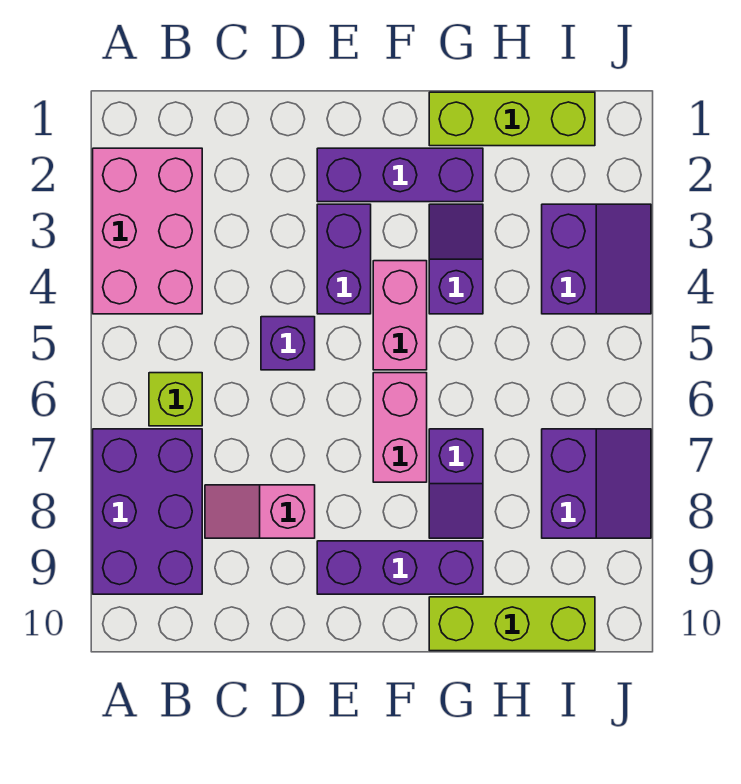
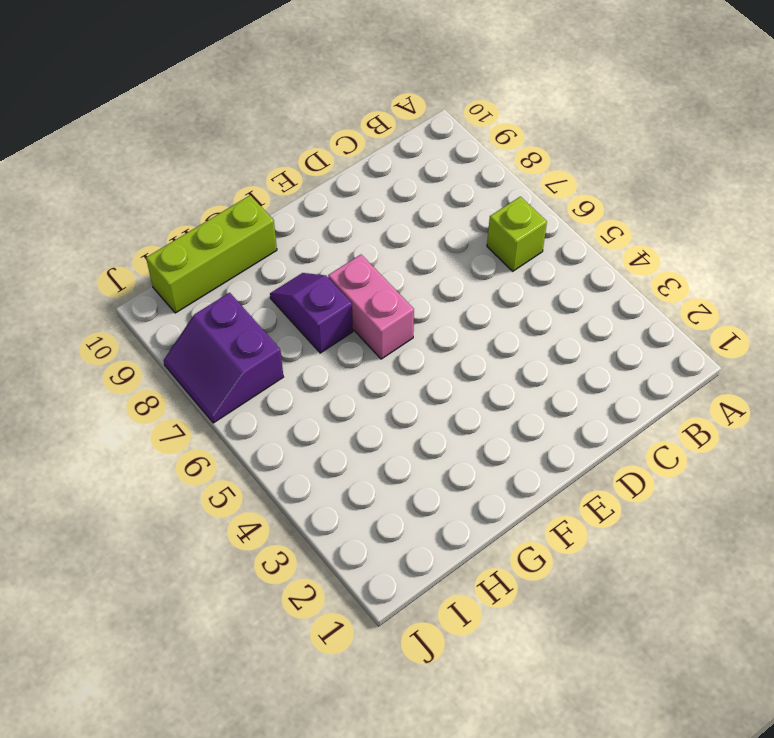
none -> pink 2x3 brick [93,148,202,314]
none -> purple 2x3 brick [93,429,202,594]
none -> pink 1x2 slope [205,485,315,538]

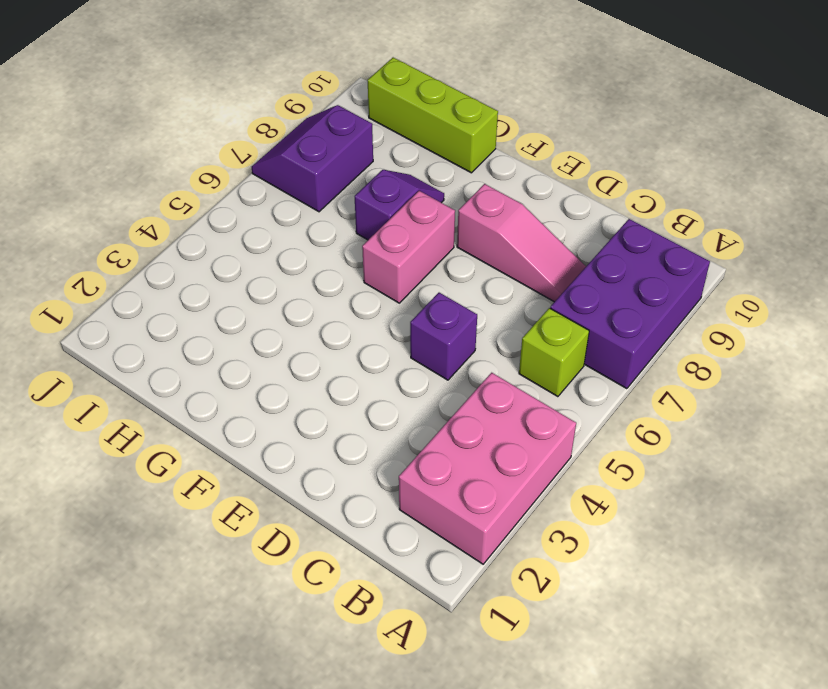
pink 1x3 slope [457,184,586,302] -> pink 1x2 slope [205,485,315,538]
none -> purple 1x3 brick [317,148,483,202]
none -> purple 1x2 brick [317,204,371,314]
none -> purple 1x3 brick [317,541,483,594]

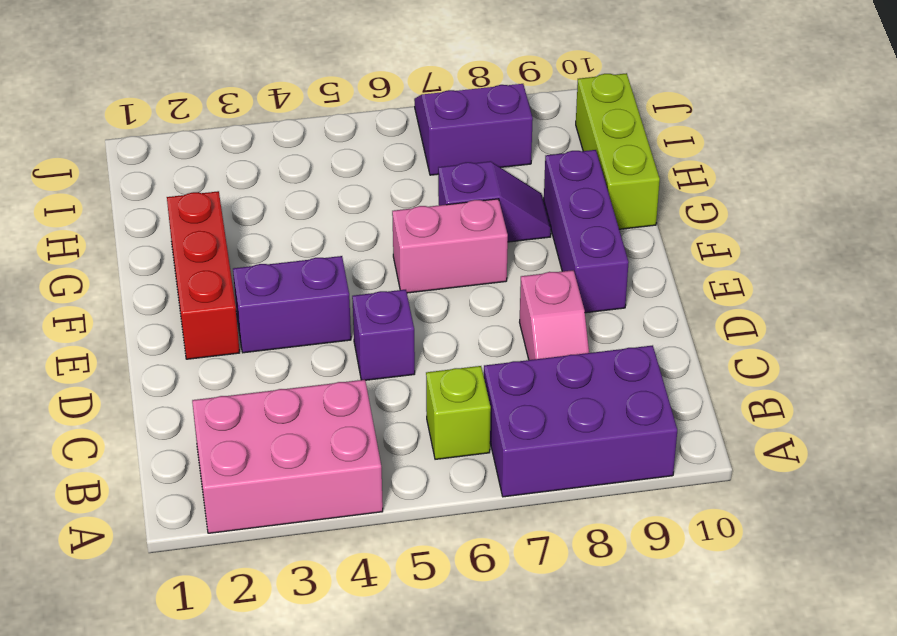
red 1x3 brick [167,191,240,359] -> purple 1x3 brick [317,148,483,202]
none -> pink 1x2 brick [373,261,427,370]
none -> lime 1x3 brick [429,92,595,146]
none -> purple 1x2 slope [429,204,483,314]

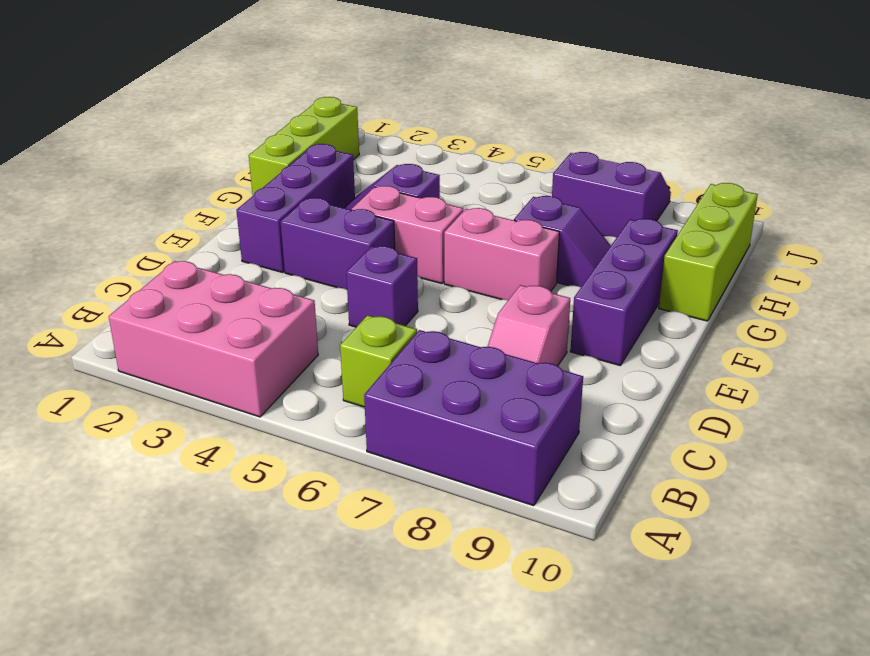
none -> purple 2x2 slope [542,204,651,314]

